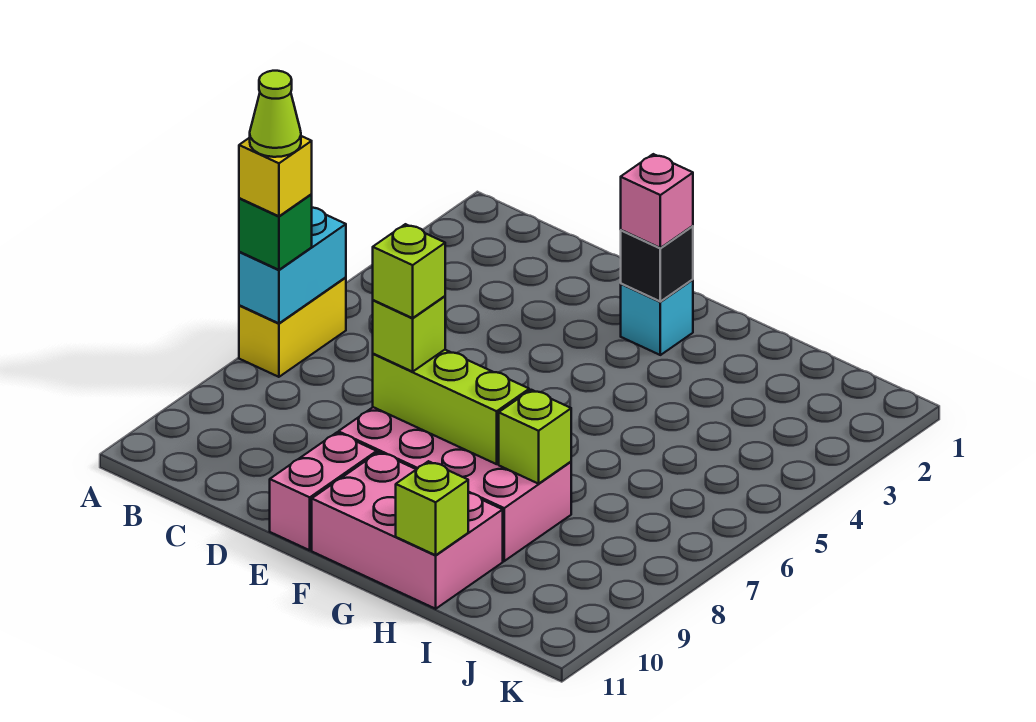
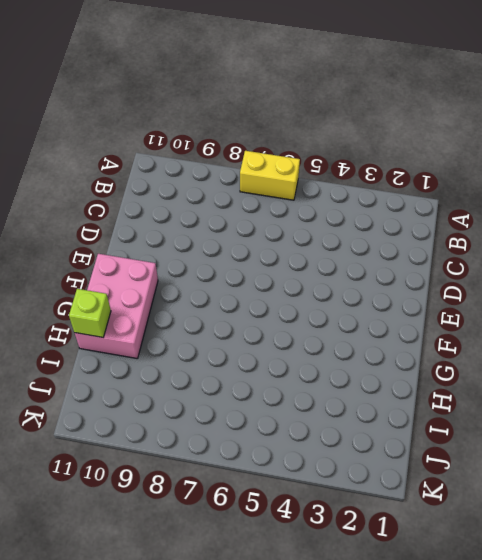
none -> pink 2x4 brick [338,407,571,561]
none -> pink 1x2 brick [270,433,377,550]
none -> cyan 1x1 brick [621,280,693,355]

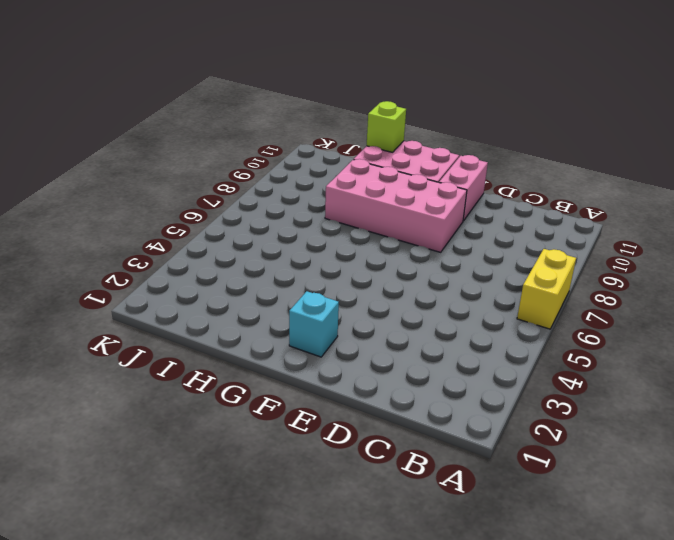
none -> cyan 1x2 brick [239,208,346,323]
none -> lime 1x3 brick [373,350,529,464]
none -> black 1x1 brick [621,226,693,302]

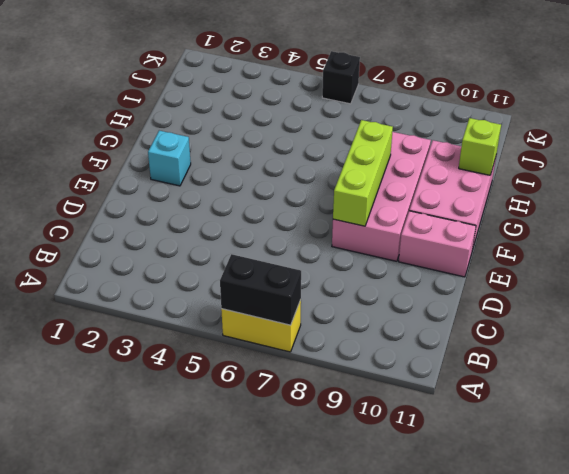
black 1x2 brick [220,254,301,325] -> cyan 1x2 brick [239,208,346,323]
black 1x1 brick [322,51,360,104] -> black 1x1 brick moved to [621,226,693,302]
none -> lime 1x1 brick [499,390,571,484]
none -> green 1x1 brick [239,195,312,270]
none -> lime 1x1 brick [373,296,445,372]

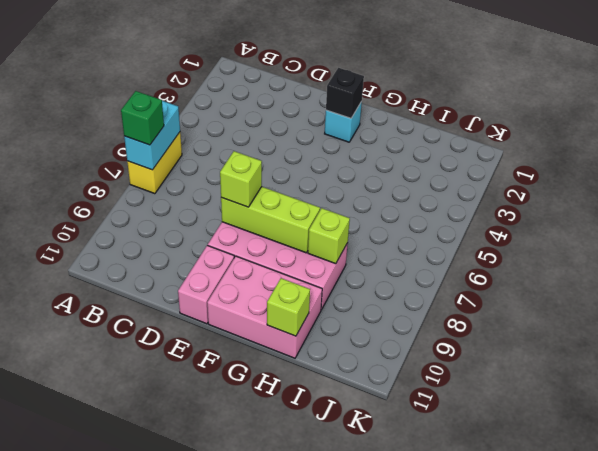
none -> pink 1x1 brick [621,154,693,248]
none -> yellow 1x1 brick [239,136,312,216]
none -> lime 1x1 brick [373,224,445,318]

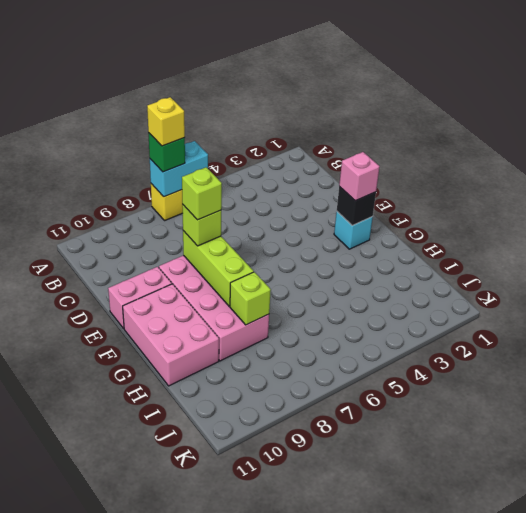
none -> lime 1x1 brick [396,461,468,555]
none -> lime 1x1 cone [250,71,301,157]

